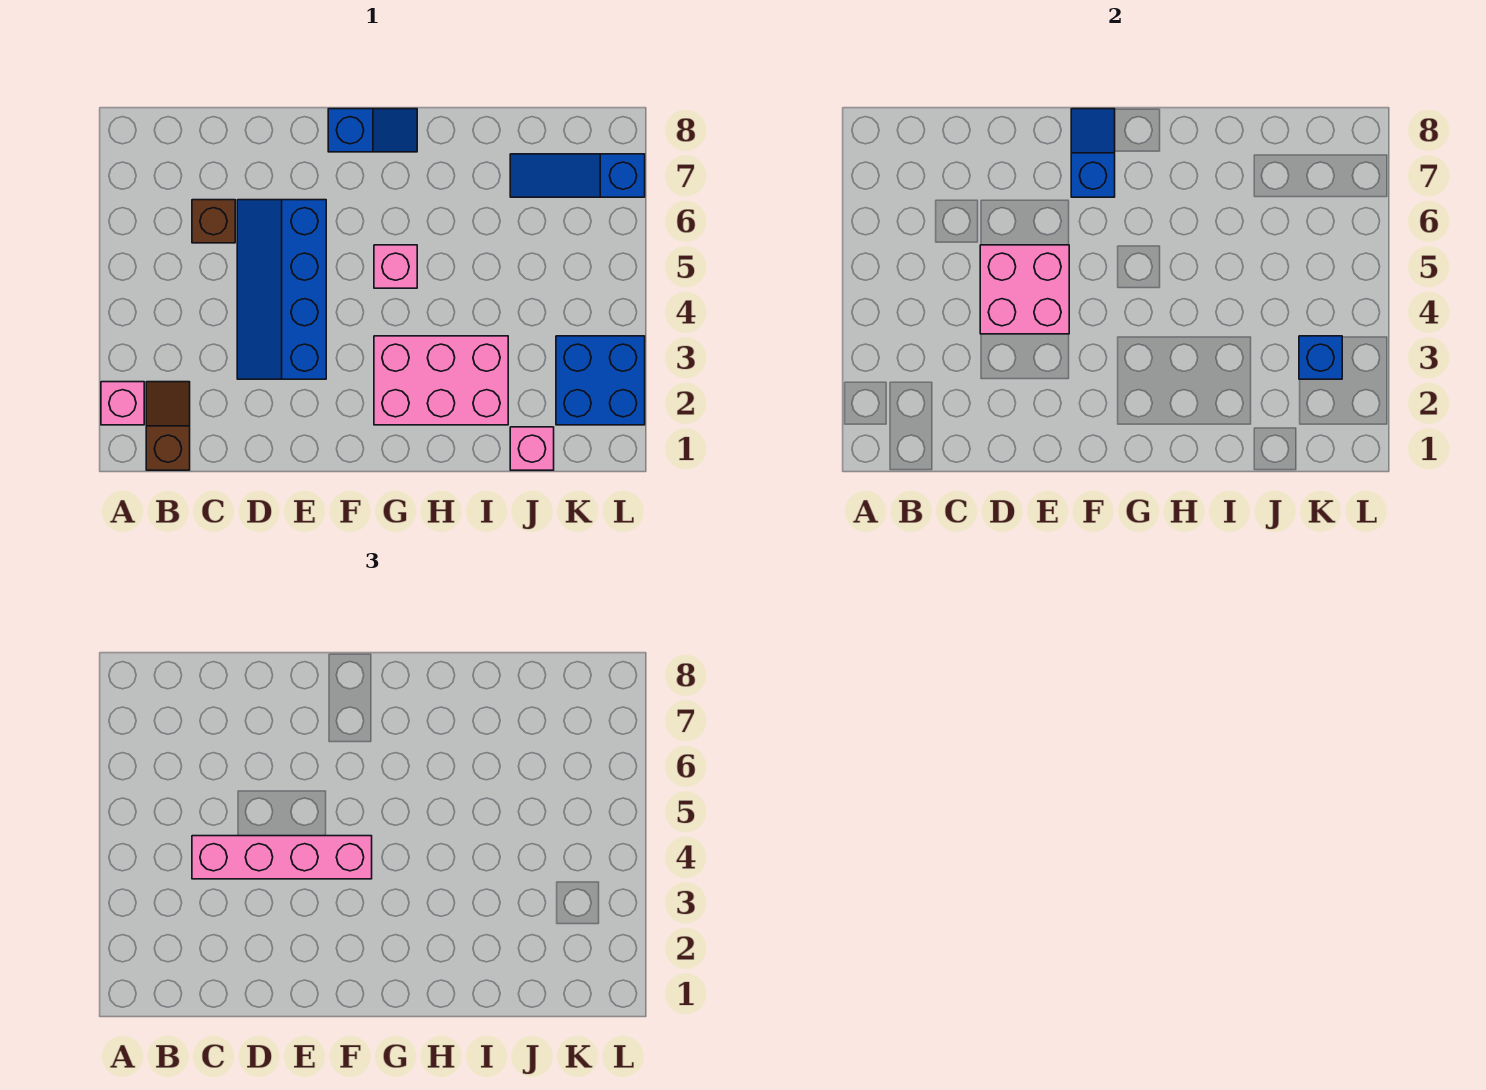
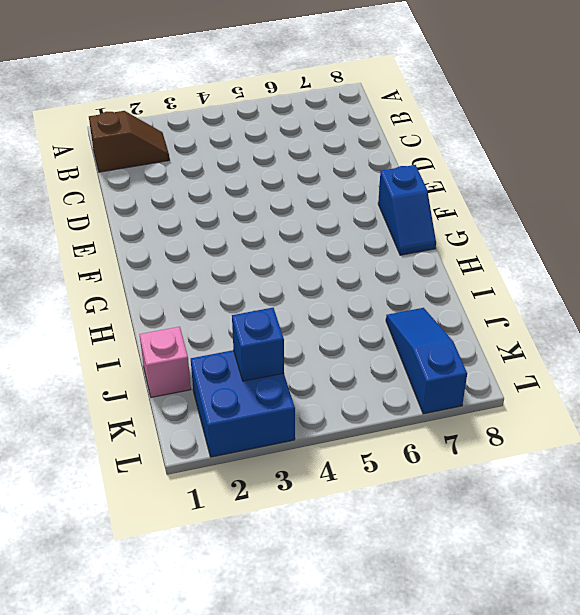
none -> pink 1x1 brick [101,382,144,425]
none -> brown 1x1 brick [192,200,235,243]
none -> blue 2x4 slope [237,200,326,379]

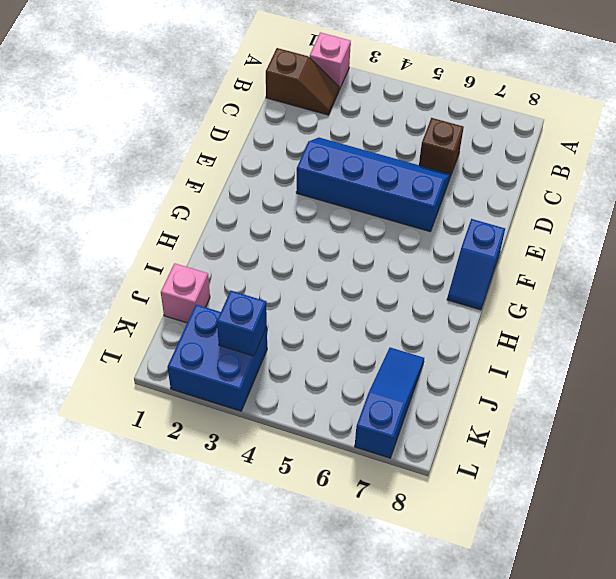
none -> pink 2x3 brick [374,336,508,425]
none -> pink 1x1 brick [374,245,417,288]
none -> pink 2x2 brick [980,245,1069,334]

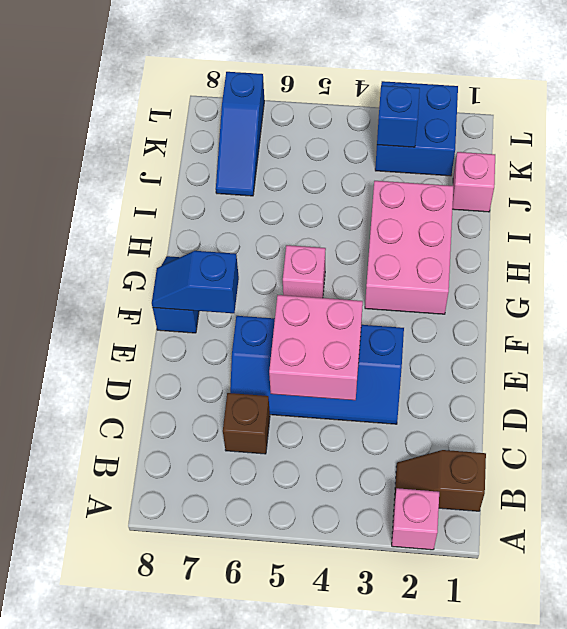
none -> pink 1x4 brick [192,836,372,879]

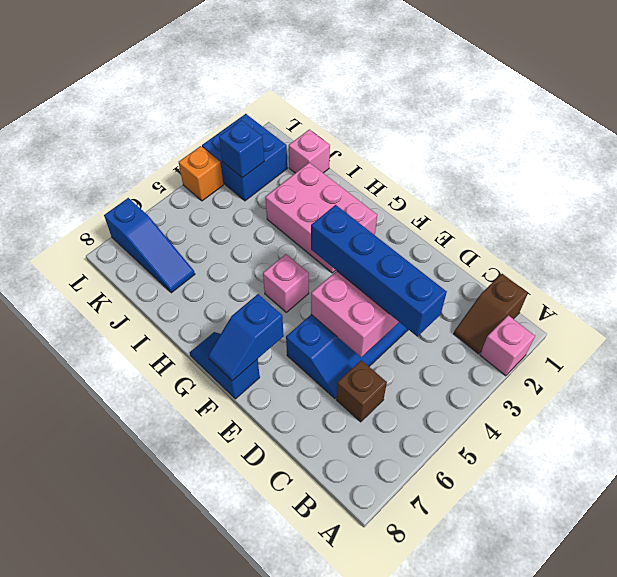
blue 1x4 brick [311,205,447,336] -> pink 1x4 brick [192,836,372,879]
orange 1x1 brick [179,146,223,201] -> none

